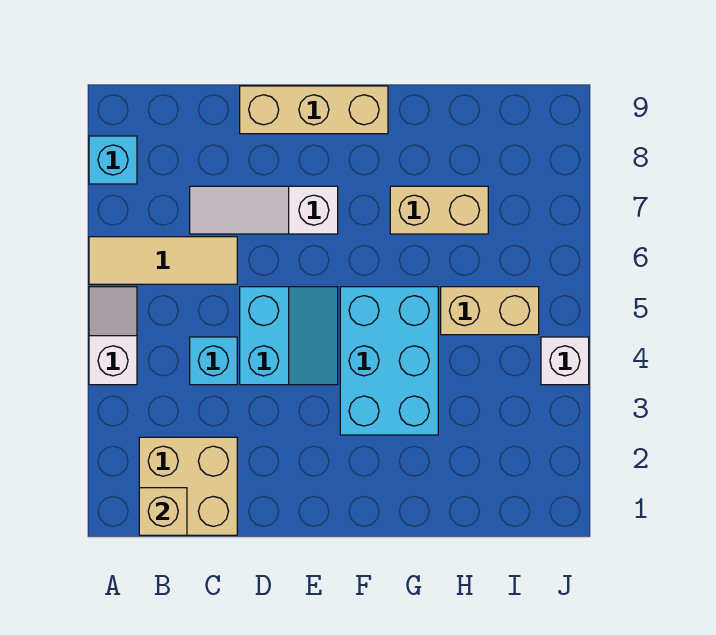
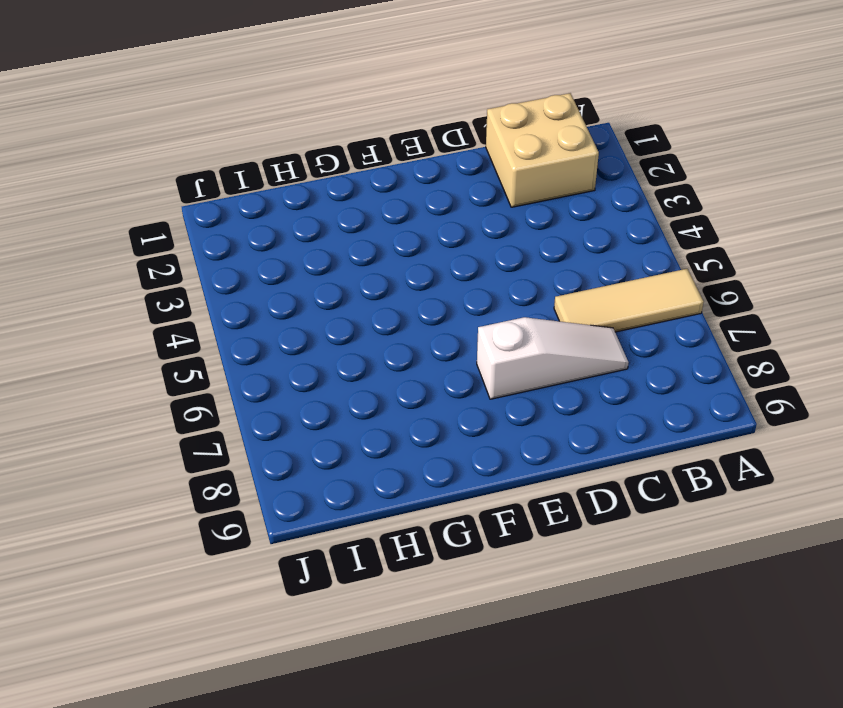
none -> white 1x2 slope [89,287,137,385]
none -> cyan 1x1 brick [89,136,137,184]
none -> cyan 1x1 brick [190,337,237,385]

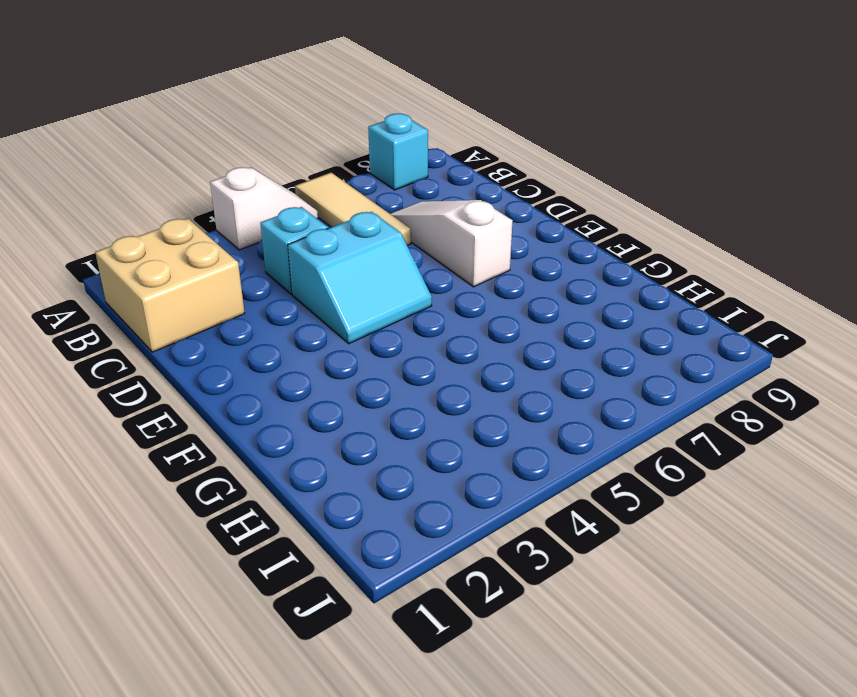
none -> tan 1x3 brick [240,86,388,134]
none -> cyan 2x3 brick [340,287,438,435]
none -> tan 1x2 brick [390,186,488,234]

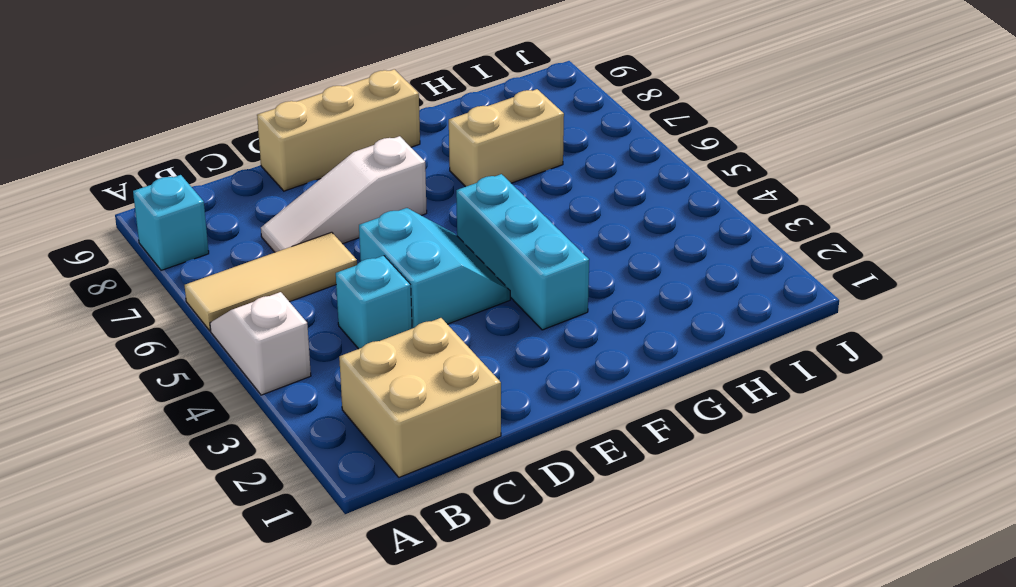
cyan 1x3 brick [456,174,589,330] -> cyan 2x3 brick [340,287,438,435]
none -> tan 1x2 brick [441,287,539,335]
none -> white 1x1 brick [541,337,589,385]
none -> tan 1x1 brick [139,488,187,535]

